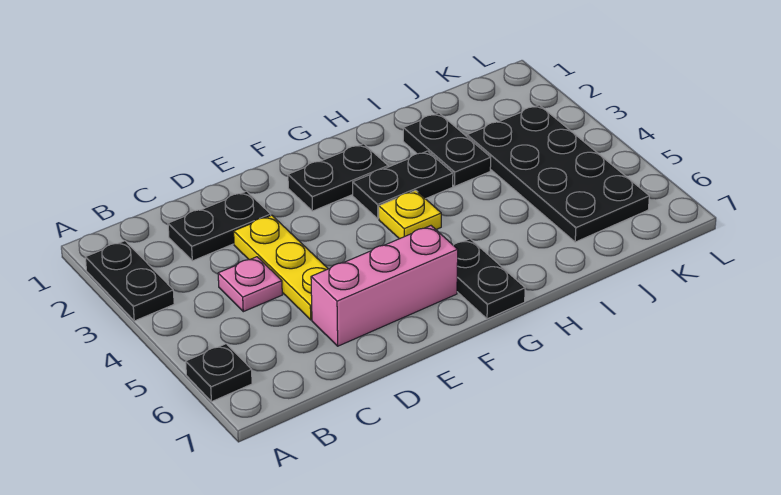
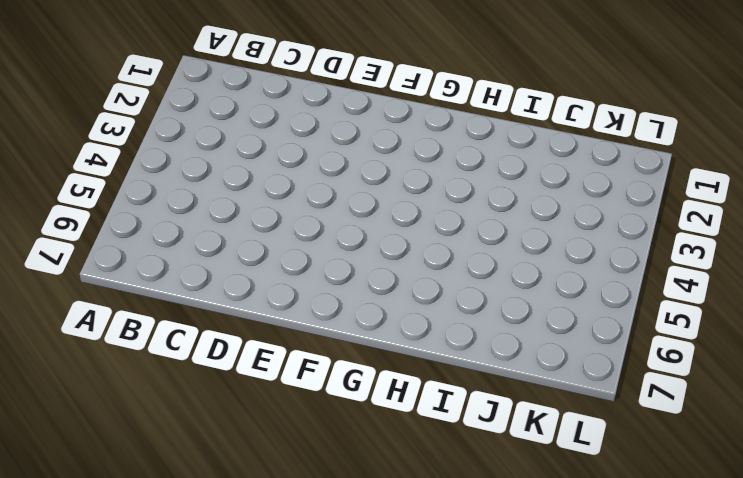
none -> black 1x2 plate [85,241,174,321]
none -> black 1x1 plate [186,344,252,402]
none -> black 1x2 plate [168,191,271,261]

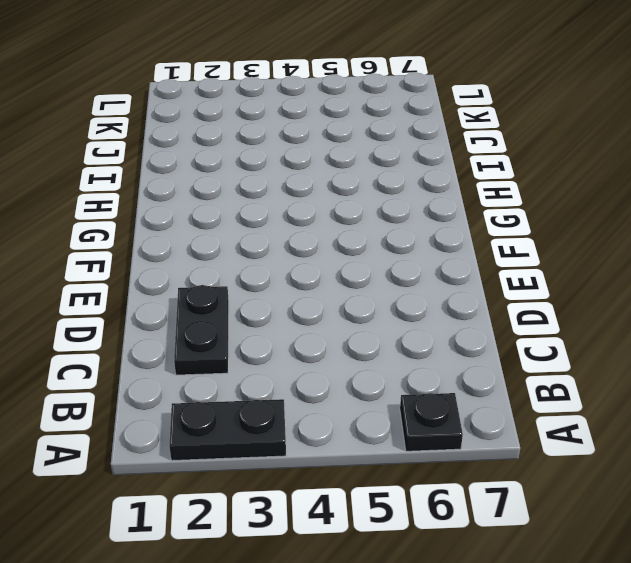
none -> pink 1x1 plate [218,257,282,312]
none -> yellow 1x3 plate [234,215,328,320]
none -> pink 1x3 brick [311,226,458,346]

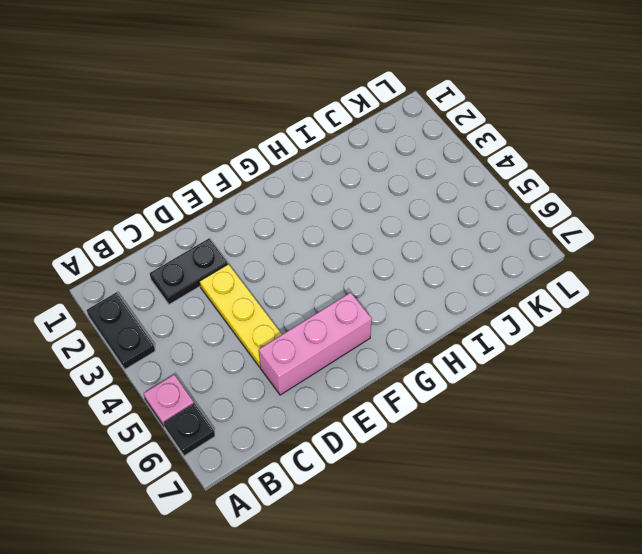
pink 1x1 plate [144,375,194,426] -> pink 1x1 plate moved to [218,257,282,312]
none -> black 1x2 plate [288,144,388,211]
none -> black 1x2 plate [353,151,453,219]
none -> yellow 1x1 plate [379,190,441,239]

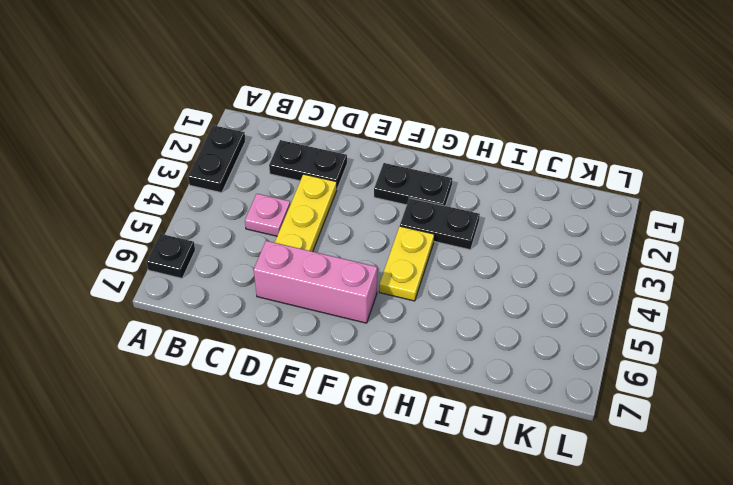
yellow 1x2 plate [379,226,434,301] -> yellow 1x1 plate [379,190,441,239]
none -> black 1x2 plate [454,239,525,319]
none -> black 1x2 plate [403,113,491,186]
none -> black 2x4 plate [467,105,649,242]

